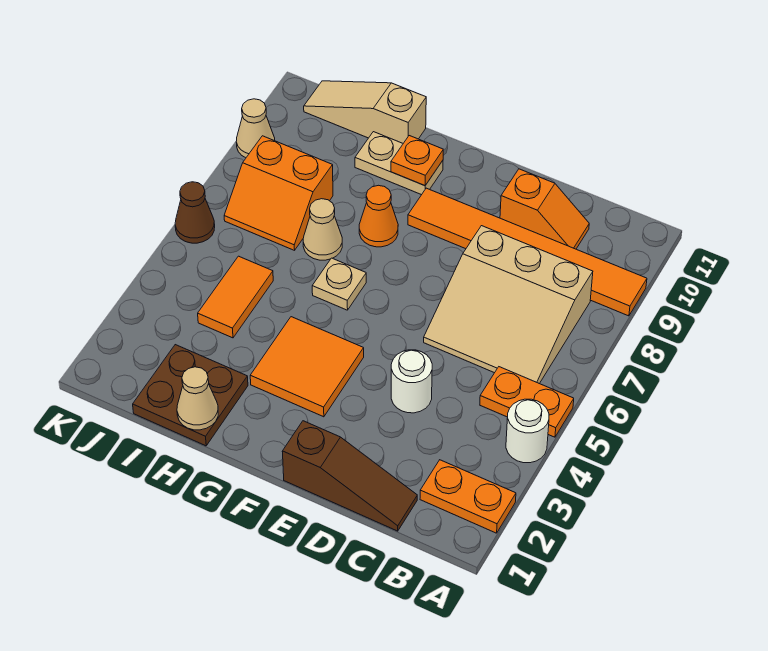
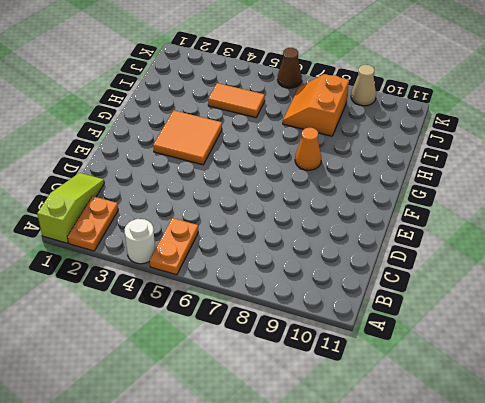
lime 1x3 slope [37,173,104,243] -> brown 1x3 slope [282,421,417,531]
none -> orange 1x6 tile [408,188,647,316]
none -> tan 3x3 slope [424,226,593,384]
none -> orange 1x2 slope [500,169,589,249]

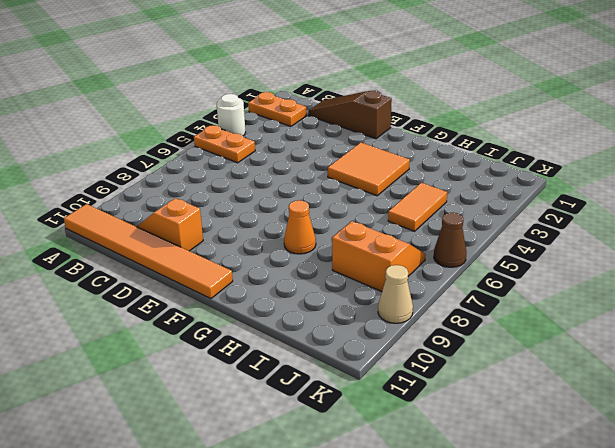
orange 1x6 tile [64,204,233,299] -> orange 1x6 tile moved to [408,188,647,316]
none -> tan 3x3 slope [424,226,593,384]
none -> white 1x1 round brick [391,350,432,413]
none -> tan 1x1 plate [312,258,366,310]

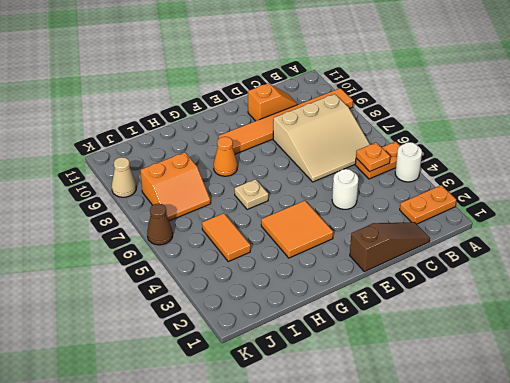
orange 1x1 plate [356,143,390,172] -> orange 1x1 plate moved to [391,136,443,186]
none -> tan 1x2 plate [355,132,443,195]
none -> brown 2x2 plate [133,345,248,446]
none -> tan 1x1 cone [303,199,342,260]

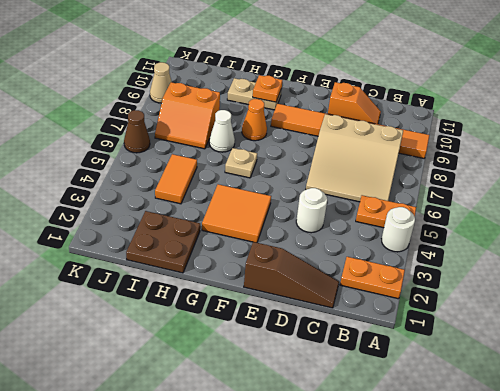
white 1x1 cone [209,110,235,152] -> tan 1x1 cone [303,199,342,260]
none -> tan 1x3 slope [304,81,426,143]
none -> tan 1x1 cone [177,367,218,430]

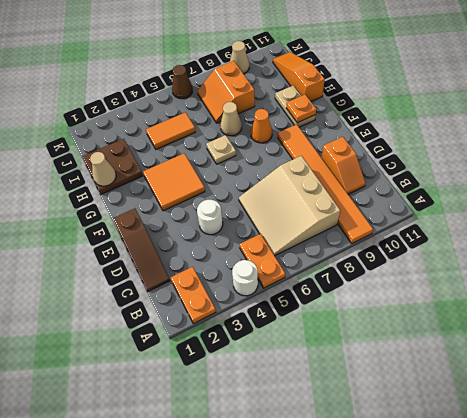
orange 1x3 slope [273,52,325,101] -> tan 1x3 slope [304,81,426,143]

